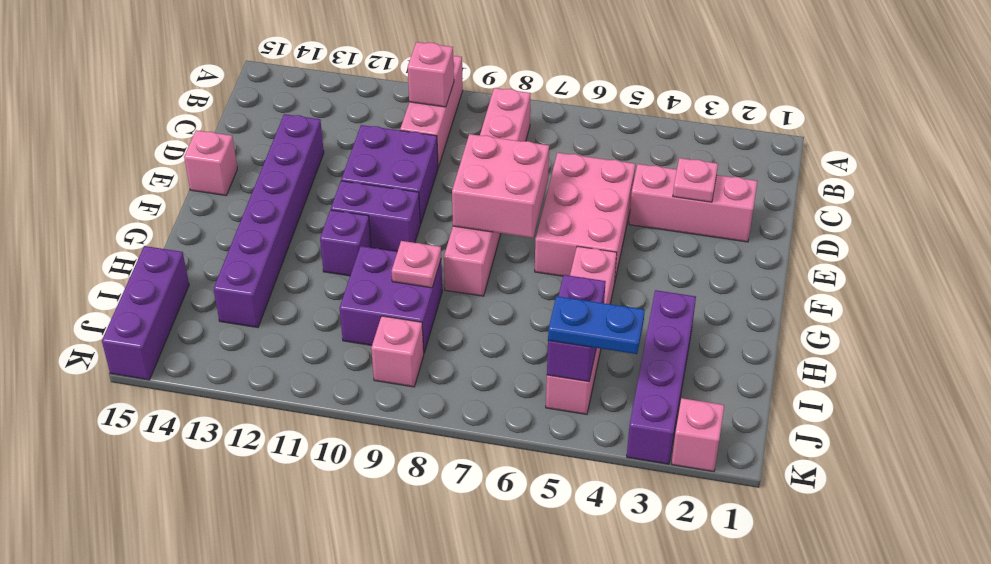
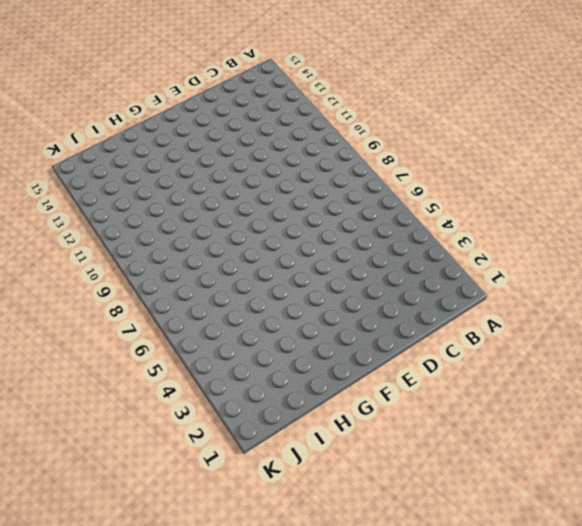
none -> pink 1x3 brick [400,56,463,168]
none -> pink 1x6 brick [444,88,531,296]
none -> pink 1x3 brick [629,164,757,242]

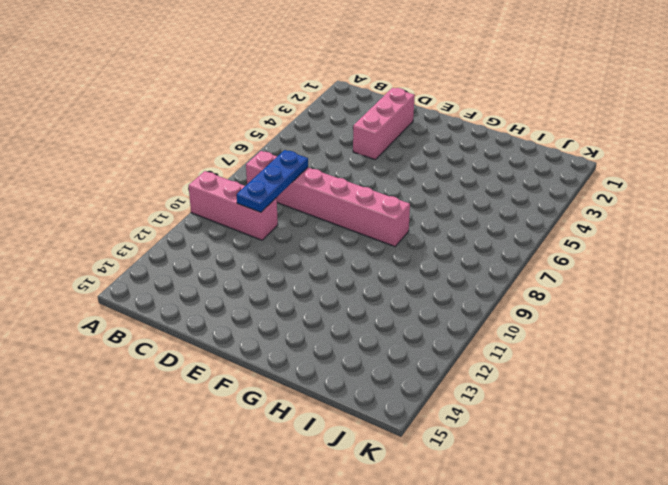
blue 1x3 plate [237,150,308,212] -> none
none -> pink 2x3 brick [535,153,635,284]
none -> purple 2x2 brick [341,125,438,224]
none -> purple 1x6 brick [214,114,324,327]

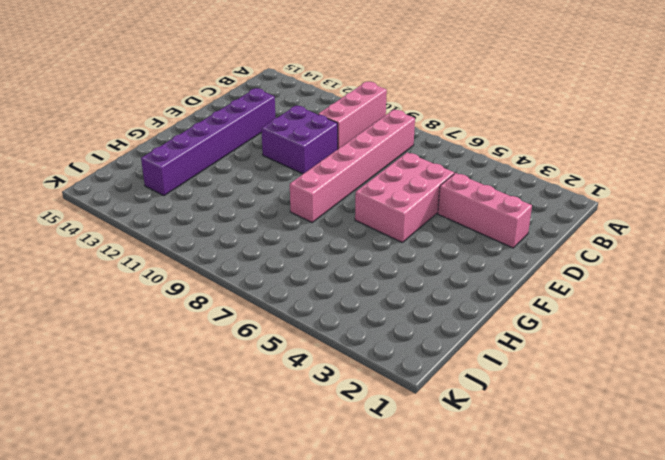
none -> pink 1x1 brick [184,130,237,195]
none -> purple 1x2 brick [331,181,420,251]
none -> pink 1x4 brick [546,246,617,414]

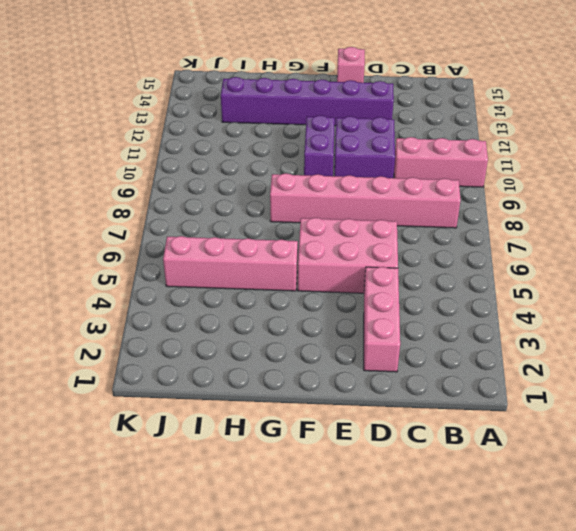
none -> purple 1x1 brick [320,210,371,276]
none -> purple 1x4 brick [627,290,696,464]
none -> purple 2x2 brick [339,246,442,352]

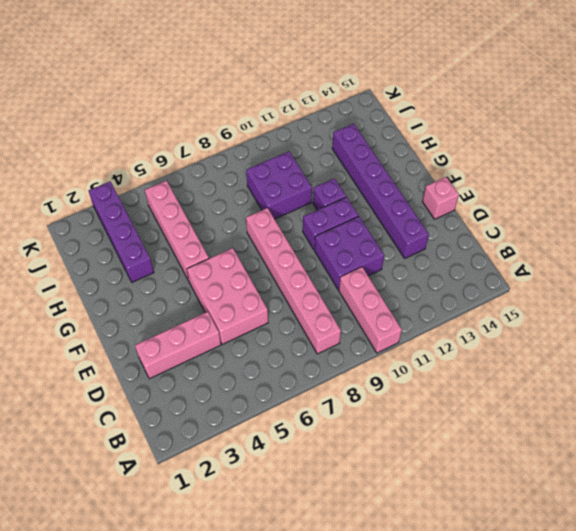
none -> purple 1x3 brick [102,246,189,380]
none -> pink 1x1 brick [371,316,424,387]
none -> pink 1x1 brick [672,398,724,472]

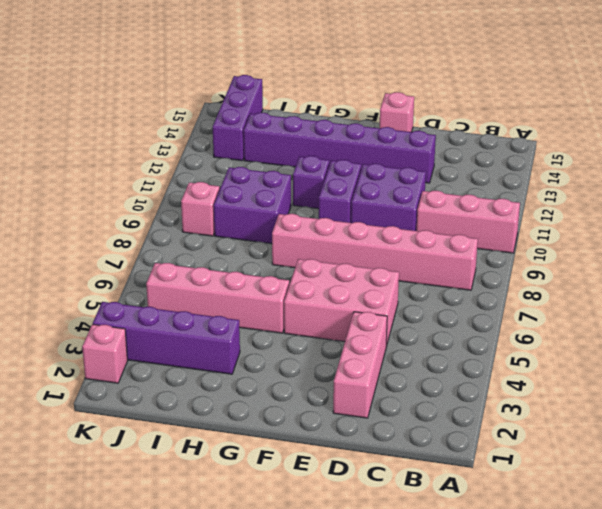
purple 1x3 brick [213,75,263,161] -> purple 1x3 brick turned to [102,246,189,380]
none -> pink 1x1 brick [408,42,454,107]
none -> pink 1x1 plate [673,158,718,202]
none -> pink 2x2 brick [452,134,549,238]

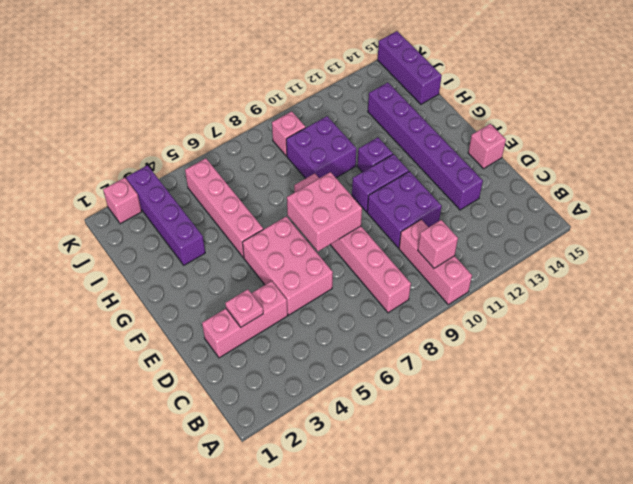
none -> pink 1x1 plate [392,241,441,288]
none -> purple 1x2 brick [547,275,606,382]
none -> blue 1x2 plate [548,296,645,354]

